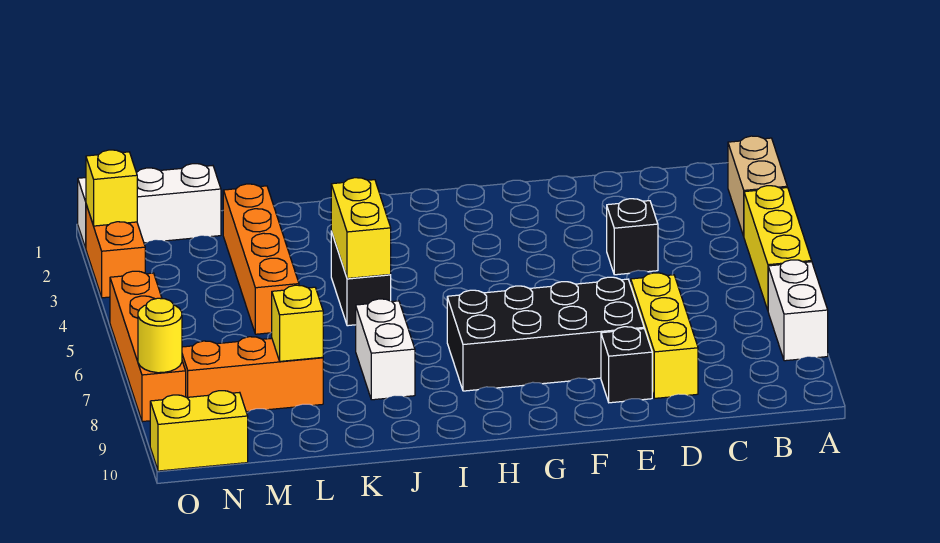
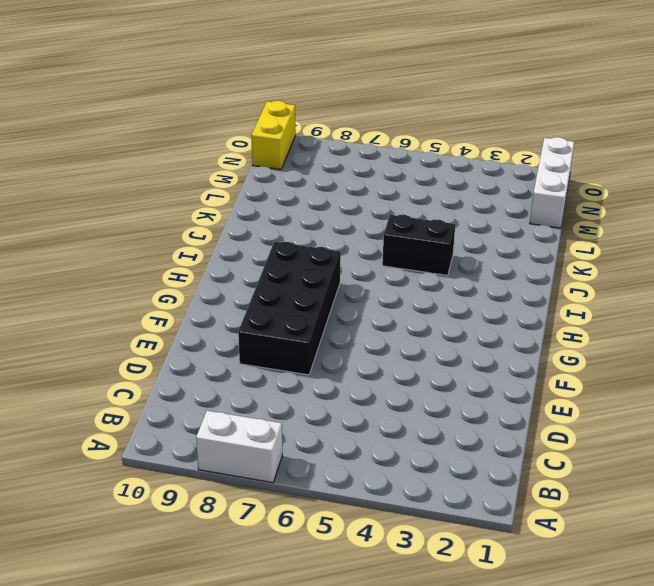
none -> tan 1x2 brick [728,136,787,236]
none -> yellow 1x3 brick [744,186,812,310]
none -> black 1x1 brick [607,199,658,275]

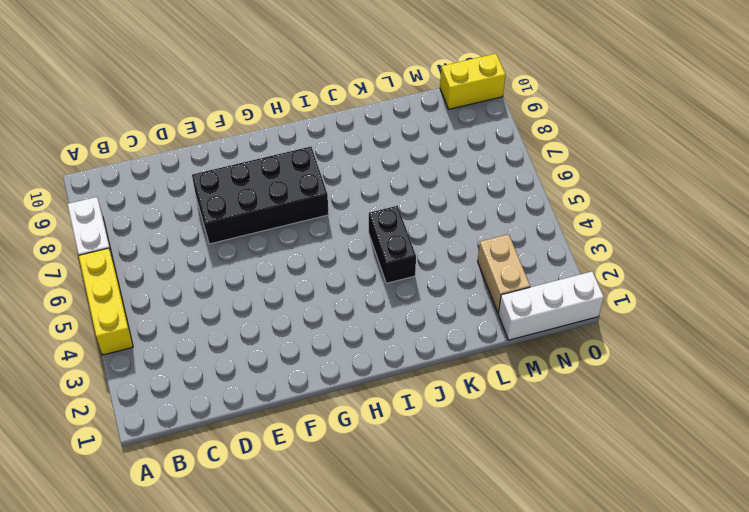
tan 1x2 brick [478,234,530,312] -> tan 1x2 brick moved to [728,136,787,236]
none -> black 1x1 brick [607,199,658,275]
none -> yellow 1x3 brick [631,273,698,398]
none -> black 1x1 brick [601,327,652,403]

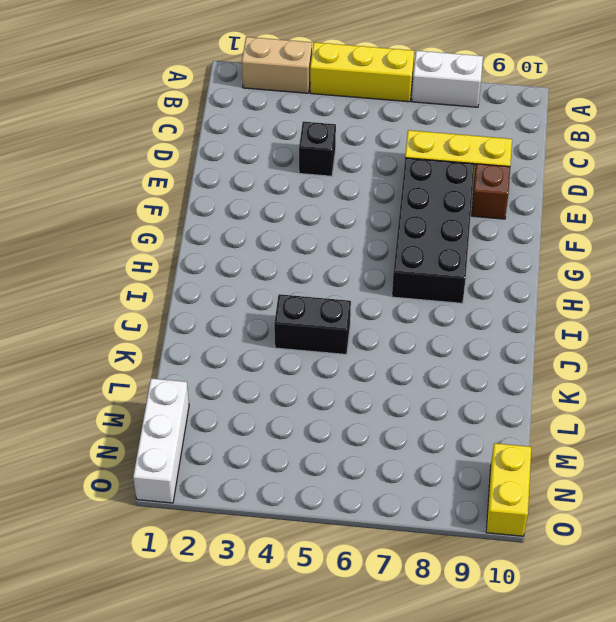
brown 1x1 brick [471,164,510,219] -> black 1x1 brick [601,327,652,403]
none -> white 1x2 brick [356,299,415,400]
none -> orange 1x4 brick [223,184,299,334]
none -> orange 1x3 brick [182,337,323,412]

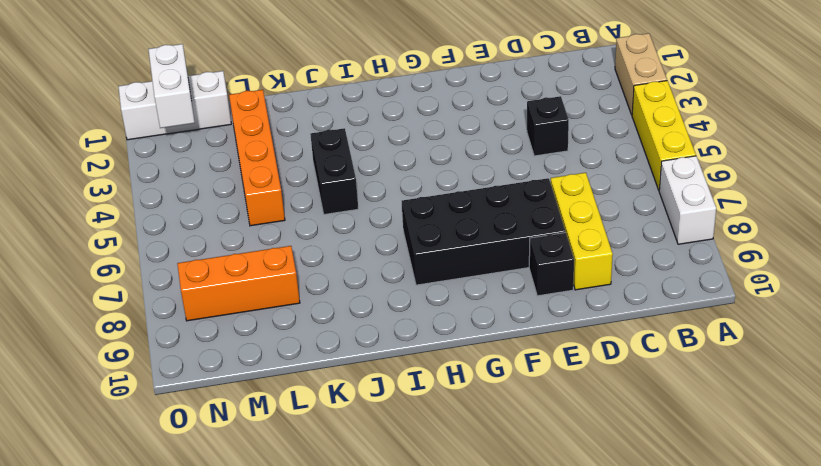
white 1x2 brick [148,44,195,128] -> white 1x2 brick moved to [356,299,415,400]
none -> yellow 1x2 brick [150,391,248,471]
none -> orange 1x2 brick [86,205,145,298]
none -> orange 1x4 brick [110,271,186,422]

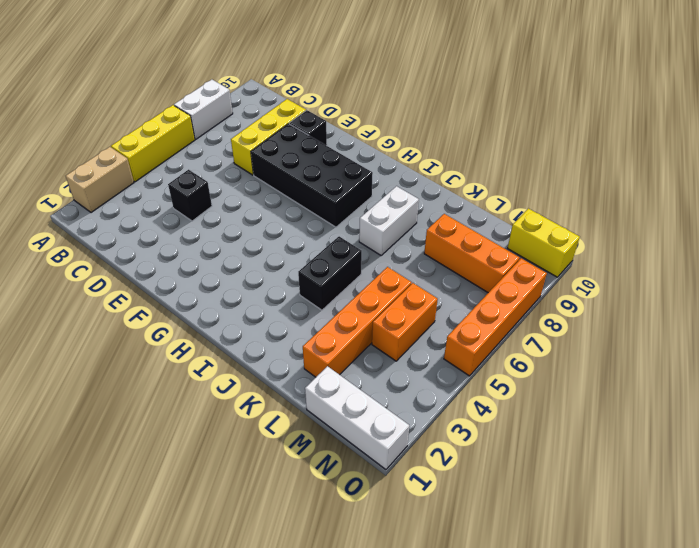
orange 1x2 brick [372,283,438,361] -> orange 1x2 brick moved to [86,205,145,298]
none -> yellow 1x2 brick [331,178,391,279]
none -> yellow 1x1 brick [272,285,323,361]
none -> yellow 1x1 brick [86,150,137,226]

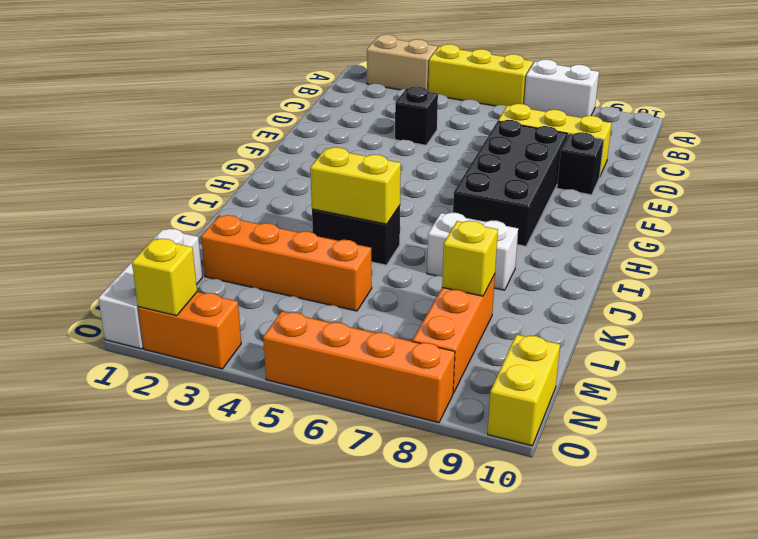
none -> yellow 1x1 round brick [138,298,182,373]

